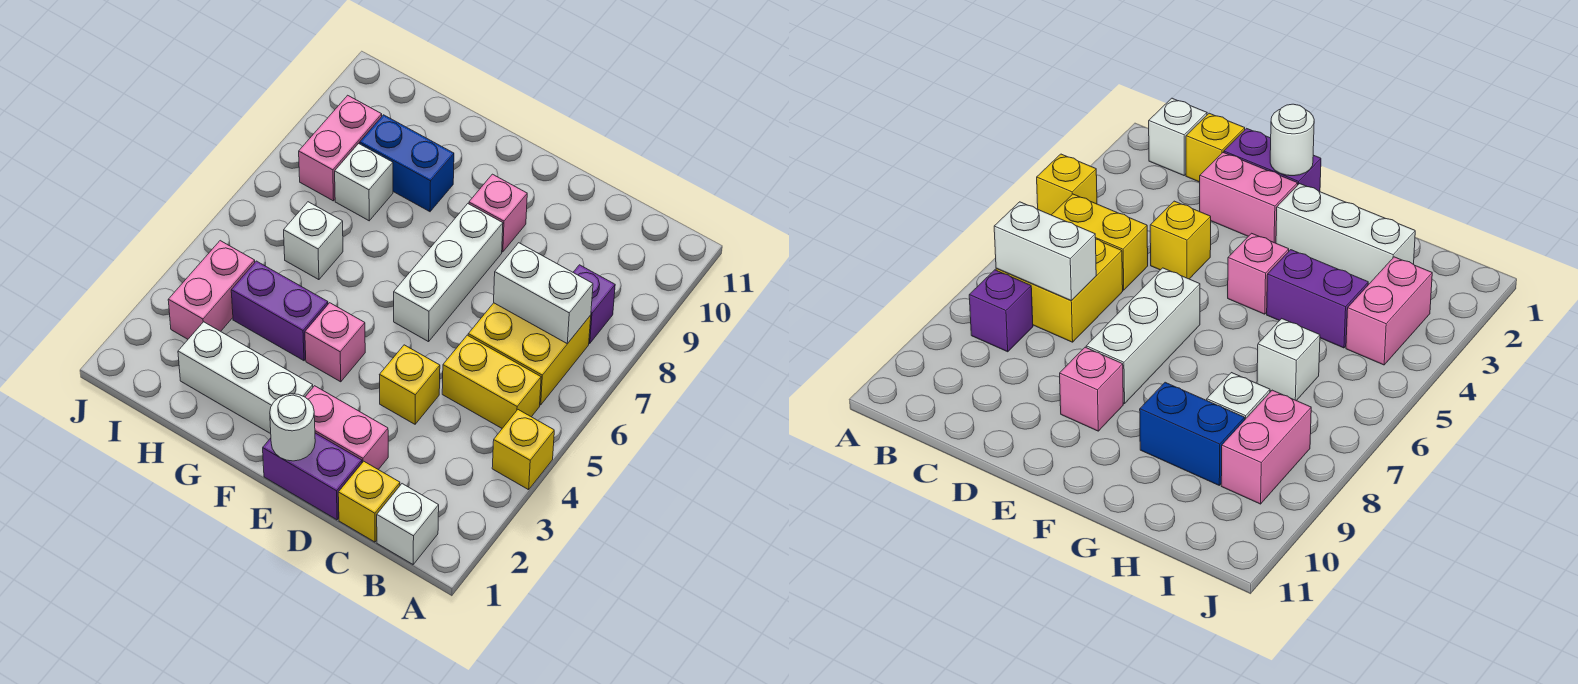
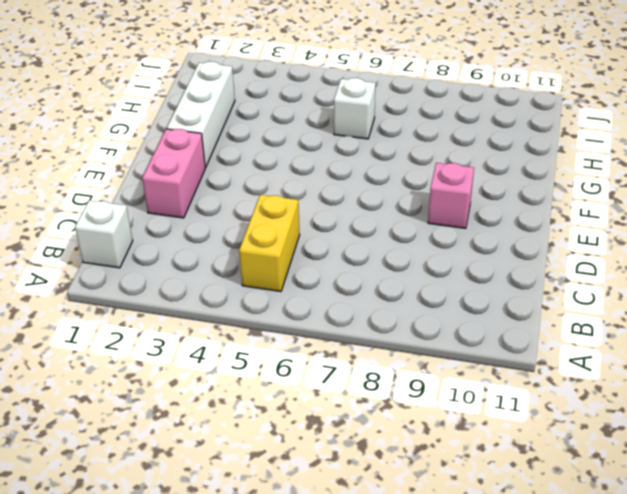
none -> yellow 1x1 brick [492,410,554,490]
none -> yellow 2x2 brick [468,303,591,405]
none -> purple 1x1 brick [573,265,615,344]

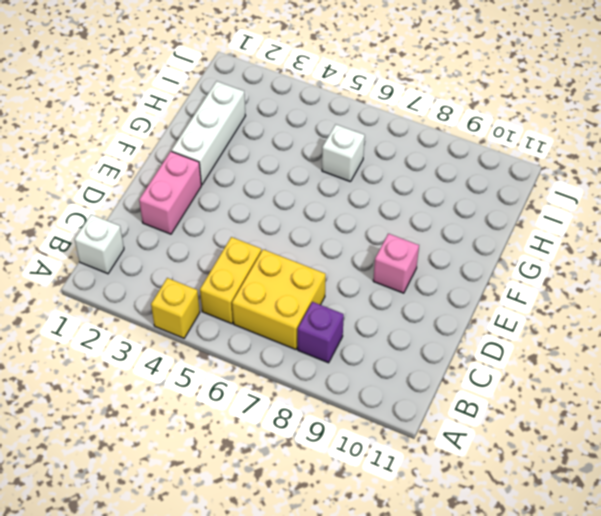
none -> yellow 1x1 brick [338,461,400,542]
none -> purple 1x2 brick [263,433,362,520]
none -> yellow 1x1 brick [380,345,440,424]

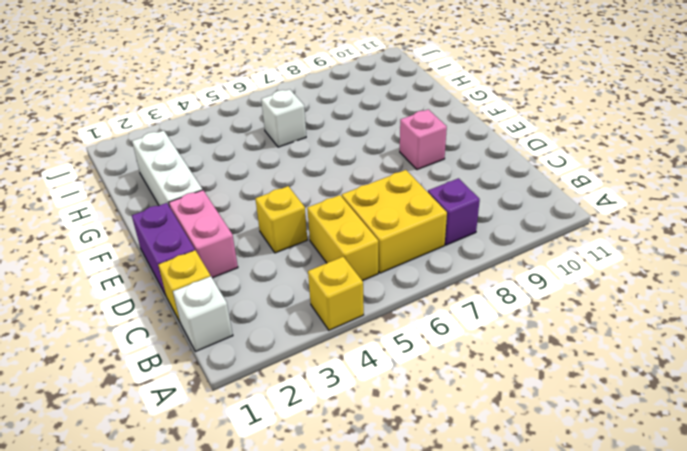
none -> white 1x3 brick [394,204,503,342]
none -> pink 1x1 brick [305,303,365,382]
none -> purple 1x2 brick [231,261,328,361]

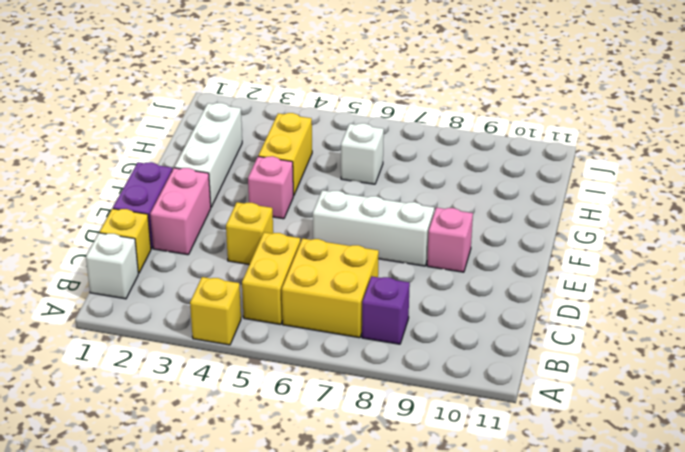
yellow 1x2 brick [258,113,312,196] -> purple 1x2 brick [231,261,328,361]
none -> blue 1x2 brick [360,115,454,212]
none -> white 1x1 brick [335,144,393,221]
none -> pink 1x2 brick [168,241,255,339]

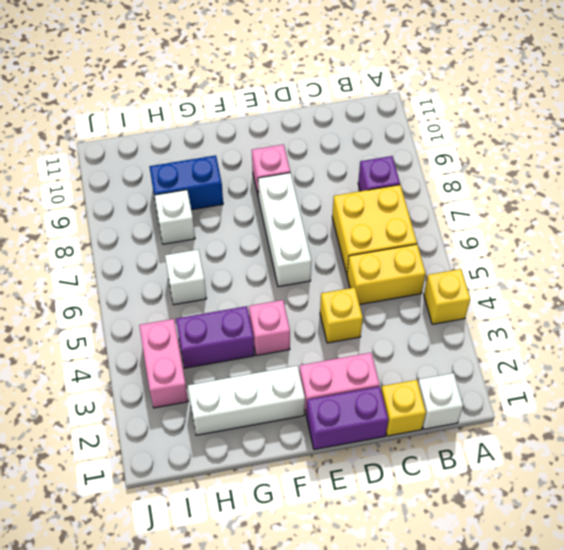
none -> pink 1x2 brick [299,95,382,201]
none -> white 1x2 brick [494,243,593,344]
none -> white 1x1 round brick [270,394,315,461]

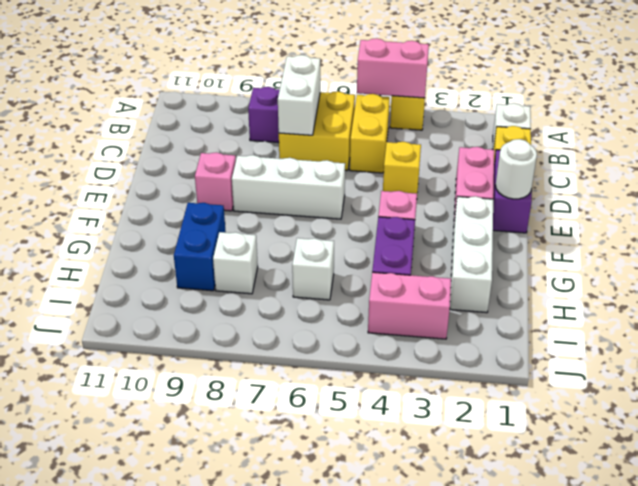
pink 1x2 brick [357,38,429,98] -> pink 1x2 brick moved to [299,95,382,201]

